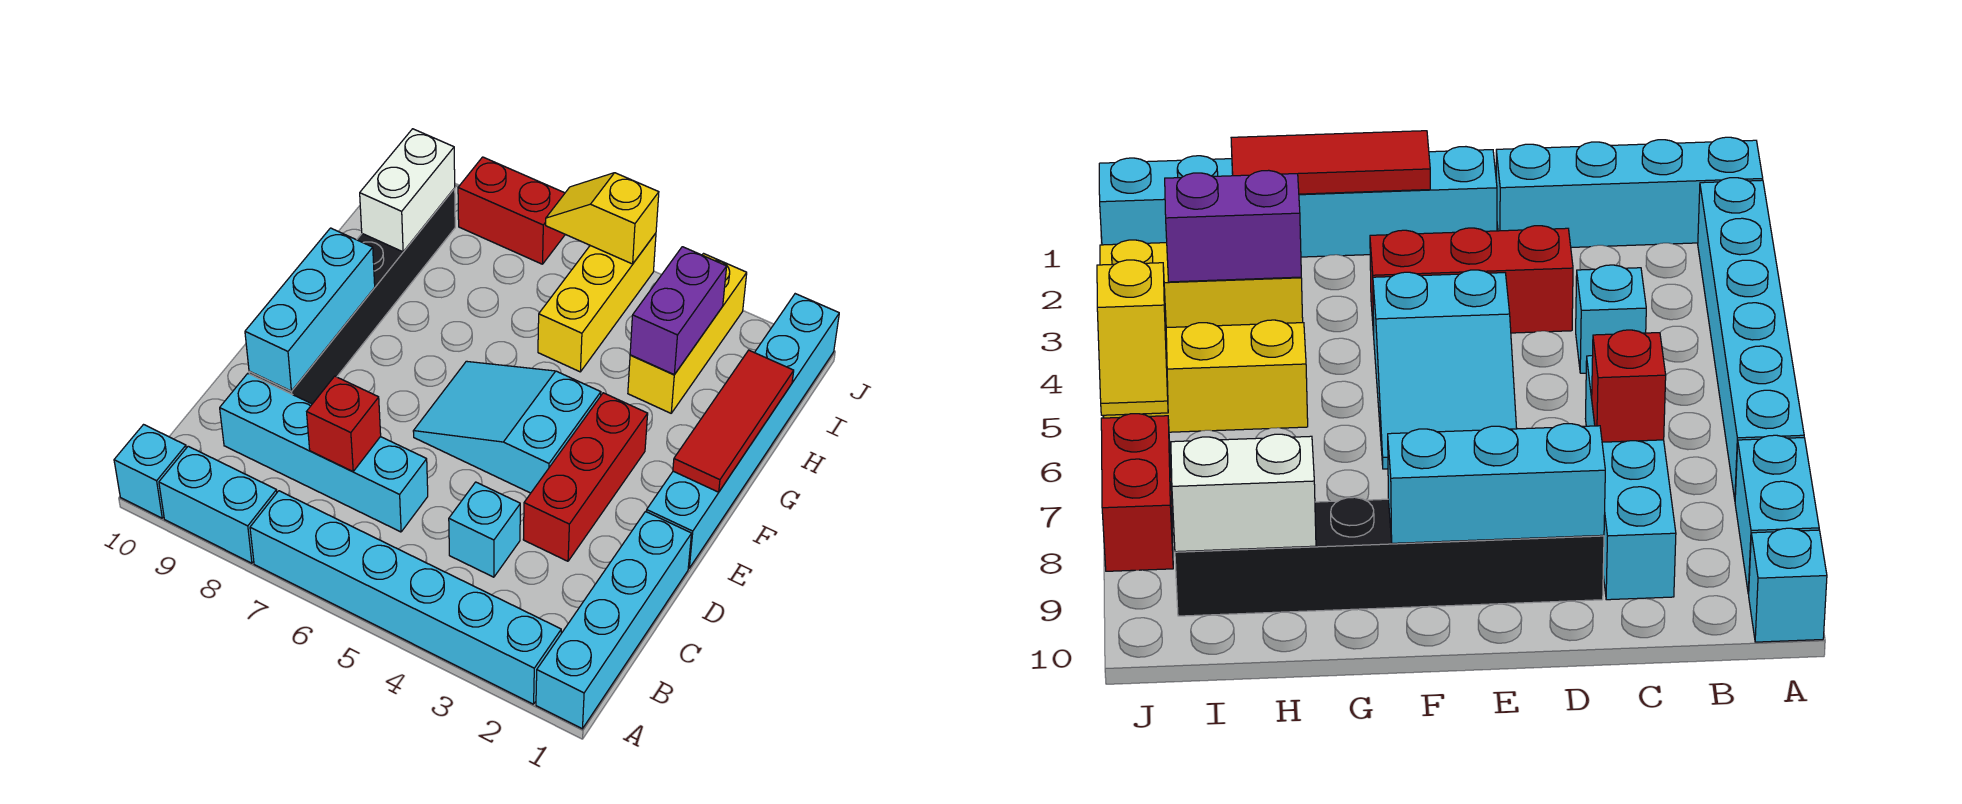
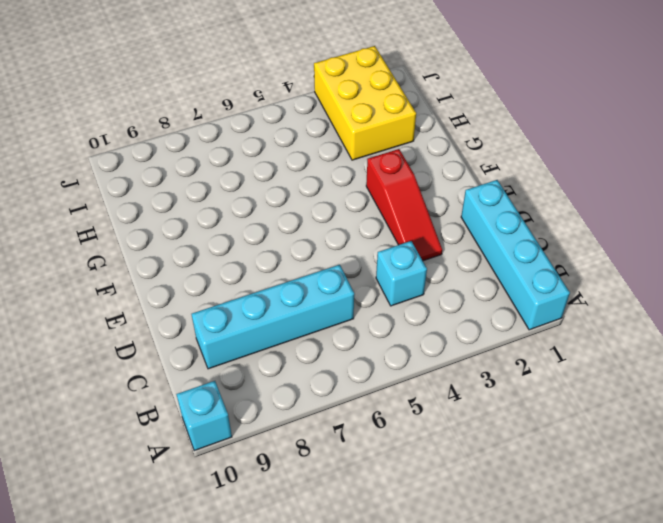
red 1x3 slope [366,149,442,261] -> red 1x3 brick [523,393,648,561]
yellow 2x3 brick [314,46,416,160] -> yellow 1x3 brick [628,254,747,413]
none -> cyan 1x6 brick [250,491,561,704]
none -> cyan 1x2 brick [159,446,277,563]
none -> black 1x6 brick [249,188,455,404]

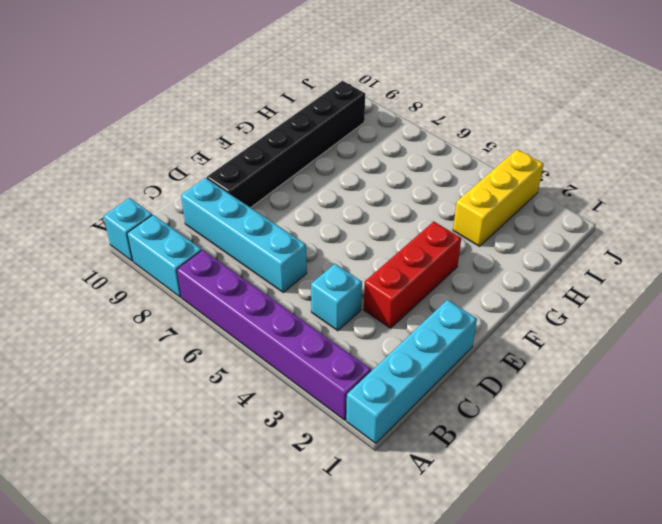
purple 1x6 brick [177,250,371,420] -> cyan 1x6 brick [250,491,561,704]
none -> cyan 1x6 brick [647,294,839,568]
none -> cyan 2x3 slope [413,361,601,493]
none -> yellow 1x3 brick [538,233,656,372]

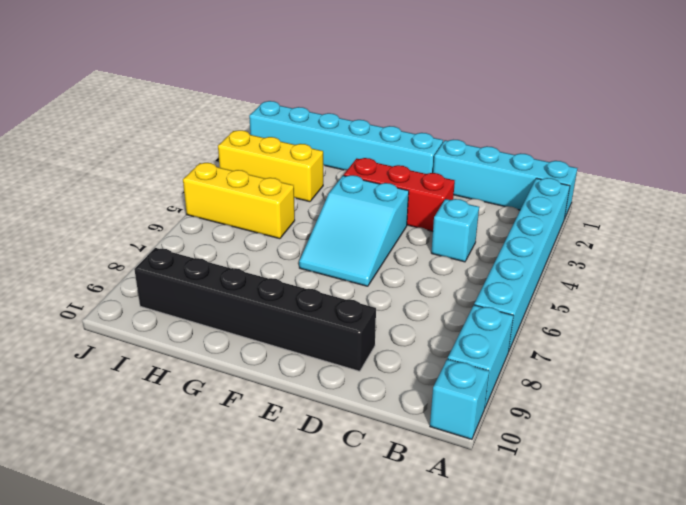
none -> cyan 1x4 brick [220,374,428,532]
none -> red 1x2 brick [458,157,565,264]
none -> red 1x1 brick [307,376,381,472]

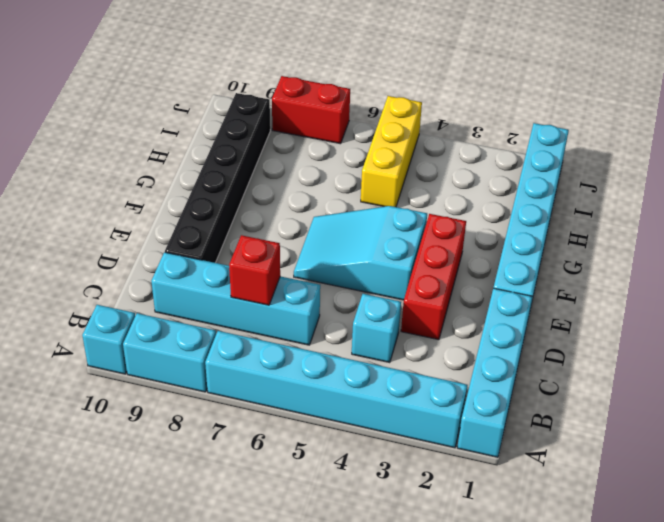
none -> yellow 1x3 brick [628,254,747,413]
none -> cyan 1x3 brick [245,228,375,391]
none -> red 1x3 tile [673,350,794,492]

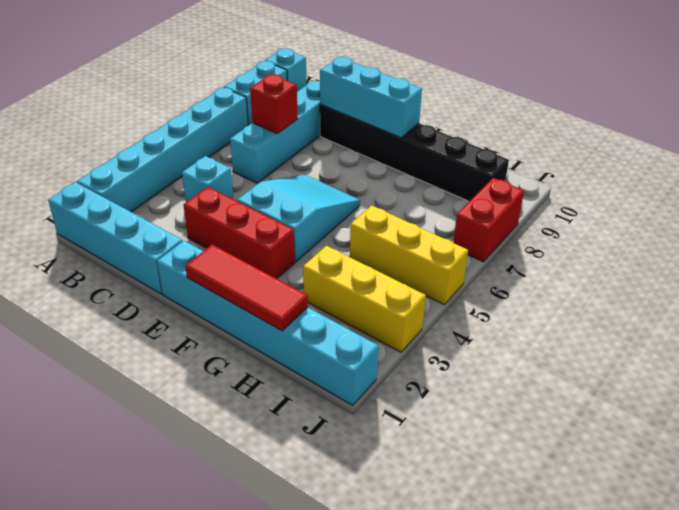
none -> purple 1x2 brick [630,247,727,375]
none -> white 1x2 brick [360,129,455,252]
none -> yellow 1x2 slope [546,173,659,264]

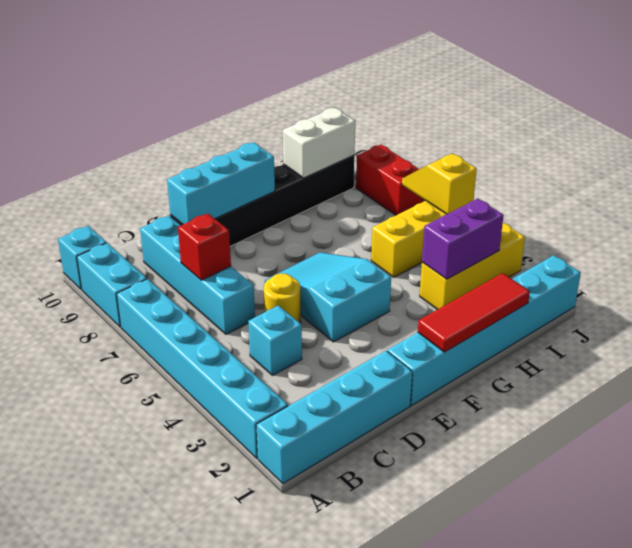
yellow 1x1 round brick [264,273,301,323] -> none
none -> red 1x3 brick [523,393,648,561]

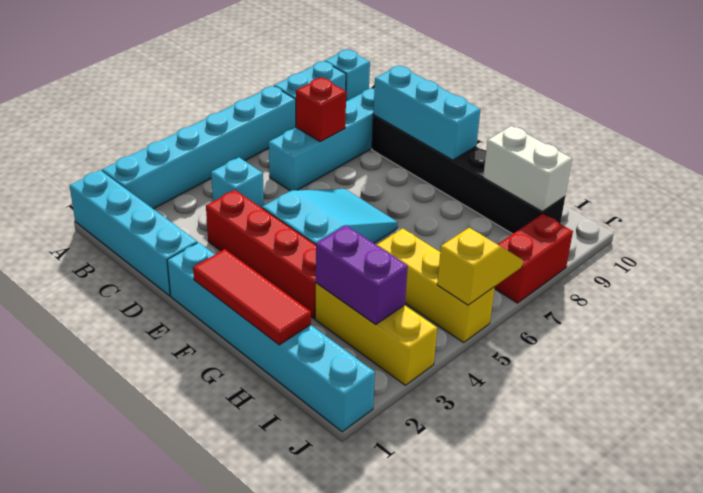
red 1x4 brick [206,190,316,319] -> red 1x3 brick [523,393,648,561]

